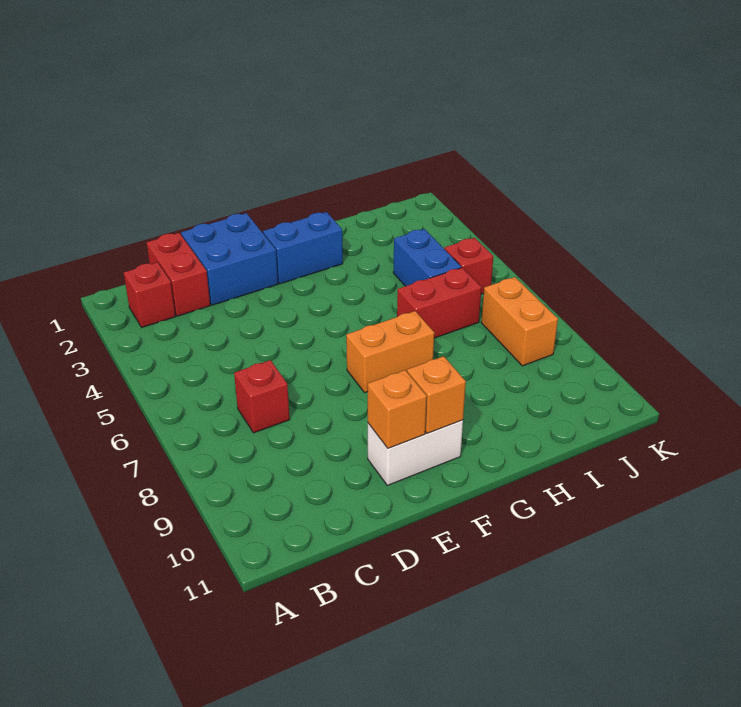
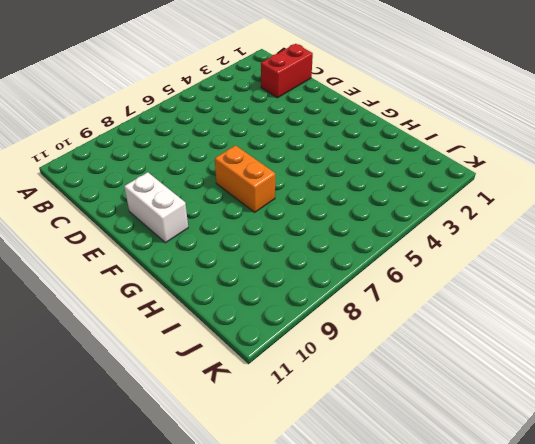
none -> red 1x1 brick [124,262,175,327]
none -> red 1x1 brick [234,360,290,433]
none -> blue 2x2 brick [181,213,278,305]

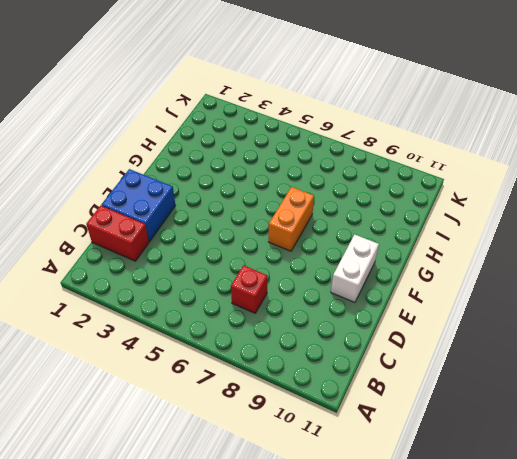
none -> red 1x1 brick [124,262,175,327]
none -> blue 1x2 brick [263,212,343,284]
none -> red 1x2 brick [397,268,482,338]

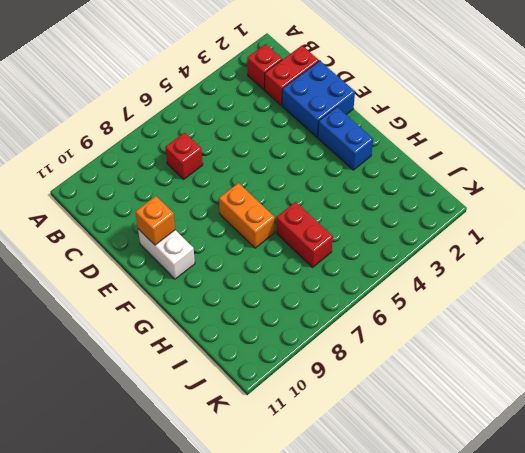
none -> blue 1x2 brick [393,229,461,286]
none -> red 1x1 brick [444,238,493,294]
none -> orange 1x2 brick [481,277,558,366]

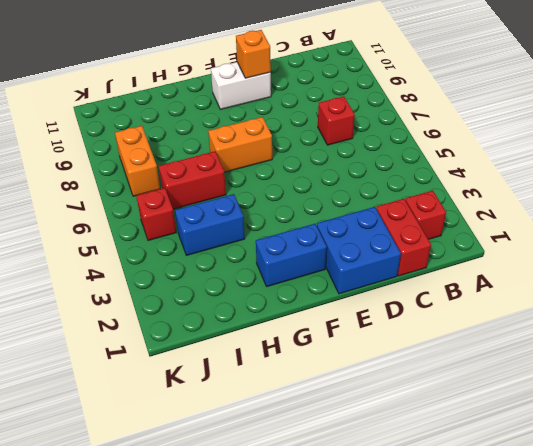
blue 1x2 brick [175,194,245,255] -> blue 1x2 brick turned to [393,229,461,286]
none -> orange 1x1 brick [407,356,466,434]

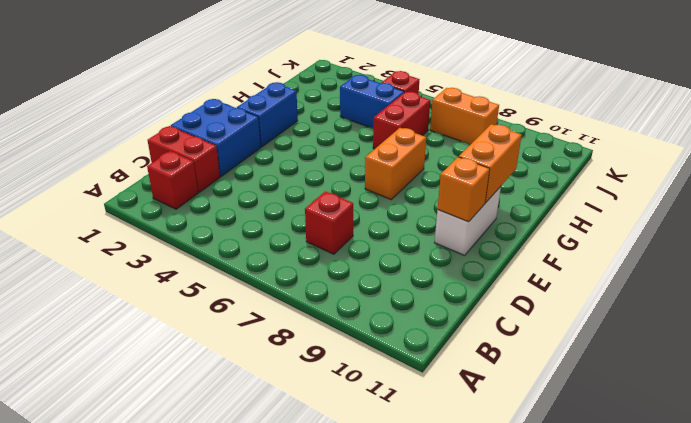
orange 1x2 brick [459,124,522,203] -> orange 1x1 brick [407,356,466,434]

